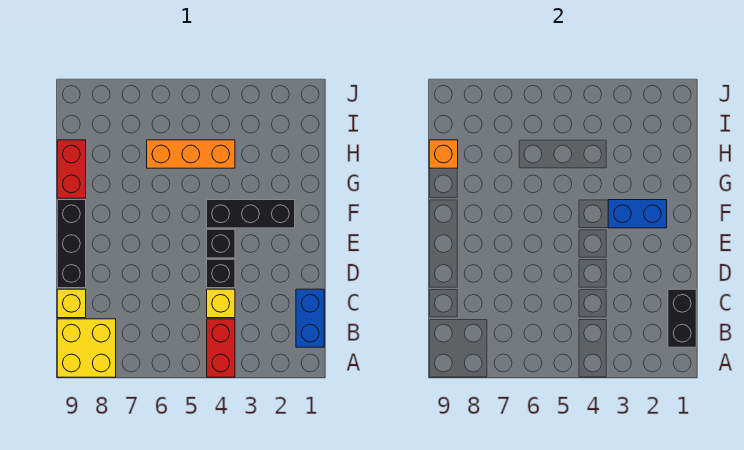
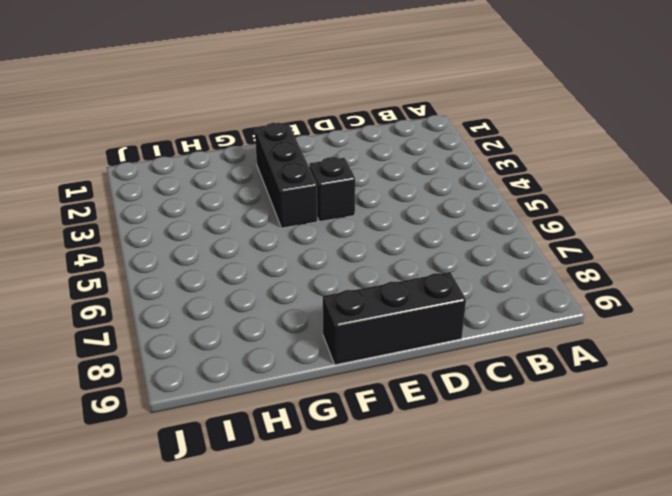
none -> red 1x2 brick [207,319,235,377]
none -> yellow 2x2 brick [57,319,116,377]
none -> blue 1x2 brick [296,289,324,347]

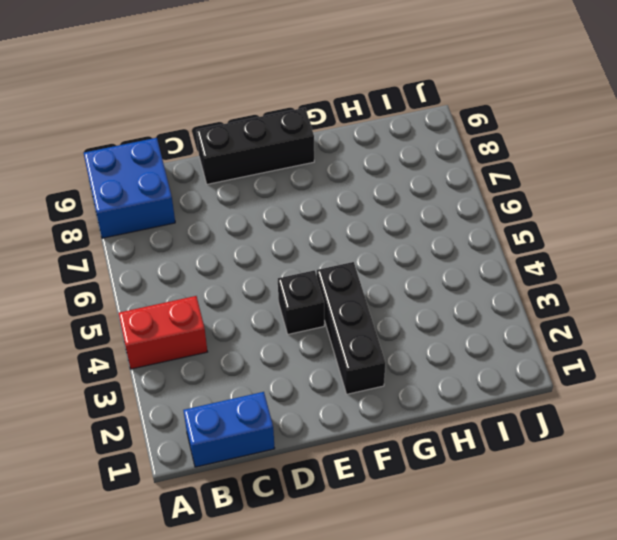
blue 2x2 brick [84,138,175,238] -> yellow 2x2 brick [57,319,116,377]
none -> yellow 1x1 brick [207,289,235,318]
none -> yellow 1x1 brick [57,289,86,318]
none -> black 1x1 brick [207,259,235,288]

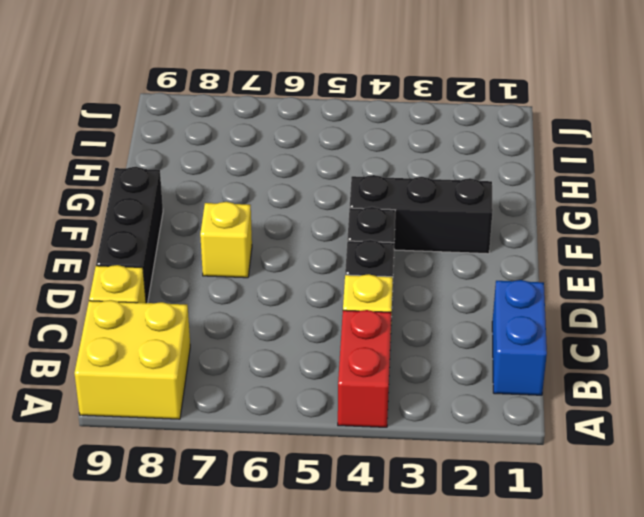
yellow 1x1 brick [200,202,252,278] -> none
none -> red 1x2 brick [57,140,86,198]
none -> orange 1x3 brick [147,140,235,168]
none -> black 1x2 brick [668,289,696,347]

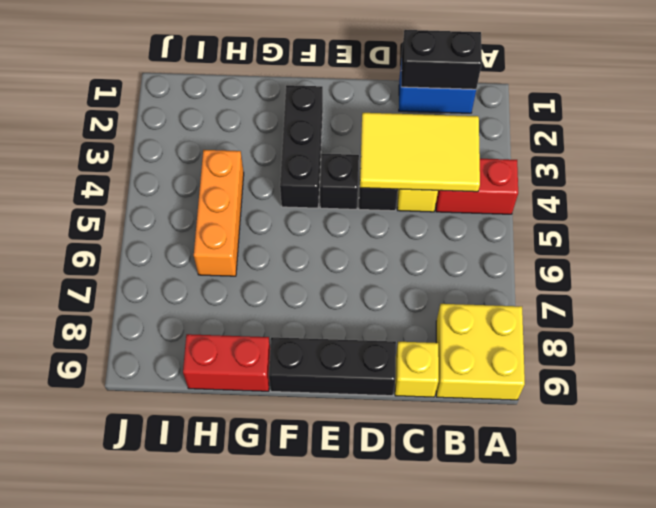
yellow 2x3 tile [360,113,480,192] -> none
none -> blue 1x2 brick [608,200,667,228]
none -> orange 1x1 brick [429,140,458,168]

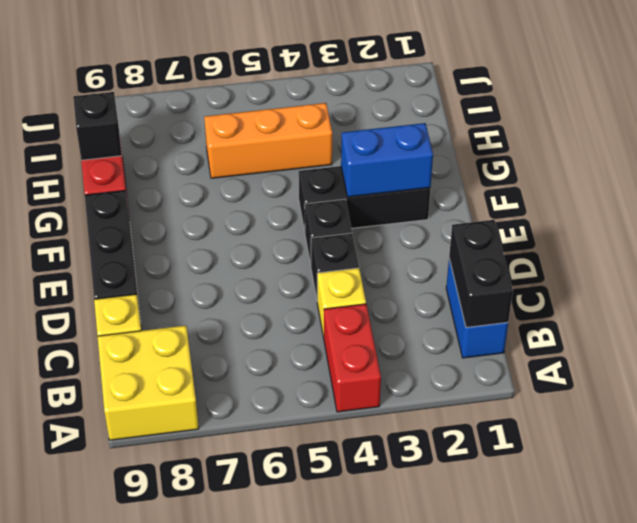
black 1x1 brick [73,92,122,160] -> orange 1x1 brick [429,140,458,168]

